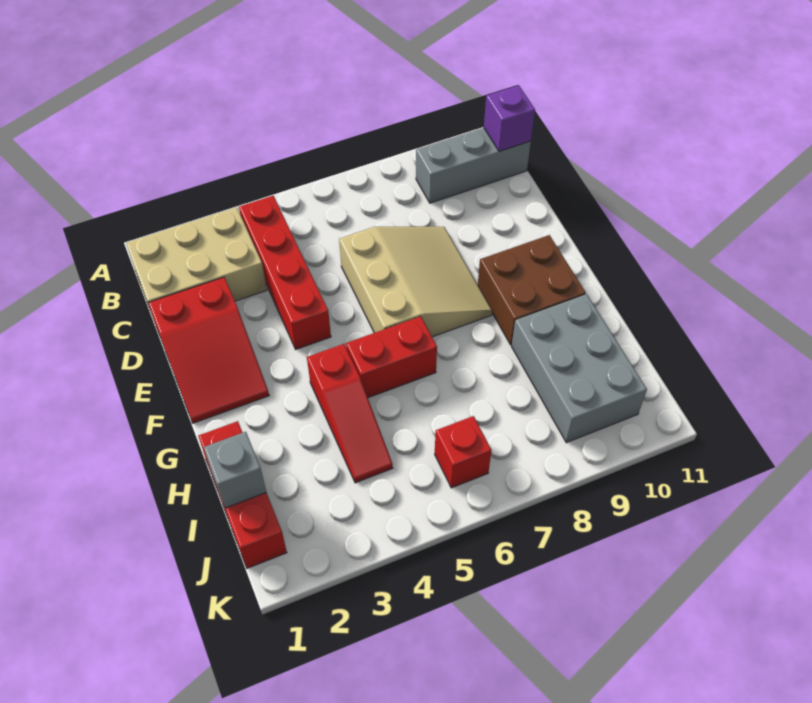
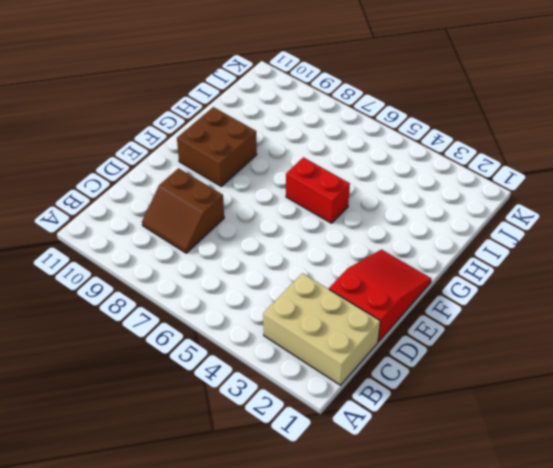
brown 2x2 slope [142,168,224,253] -> tan 3x3 slope [339,227,492,337]
none -> red 1x4 brick [239,196,331,349]
none -> grey 1x3 brick [416,128,531,203]
none -> red 1x3 slope [307,344,393,483]

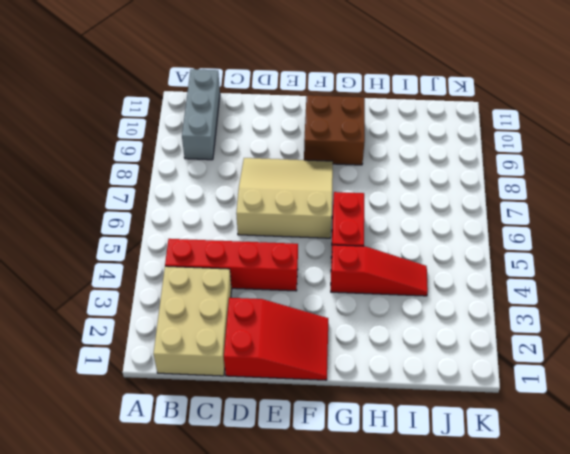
none -> red 1x3 brick [198,421,287,568]
none -> grey 2x3 brick [512,294,647,443]
none -> red 1x1 brick [435,416,492,488]

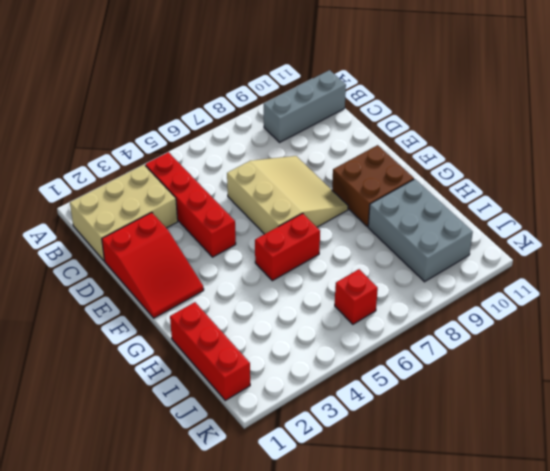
none -> red 1x3 slope [307,344,393,483]
none -> purple 1x1 brick [484,85,535,151]
none -> grey 1x1 brick [204,432,266,508]

